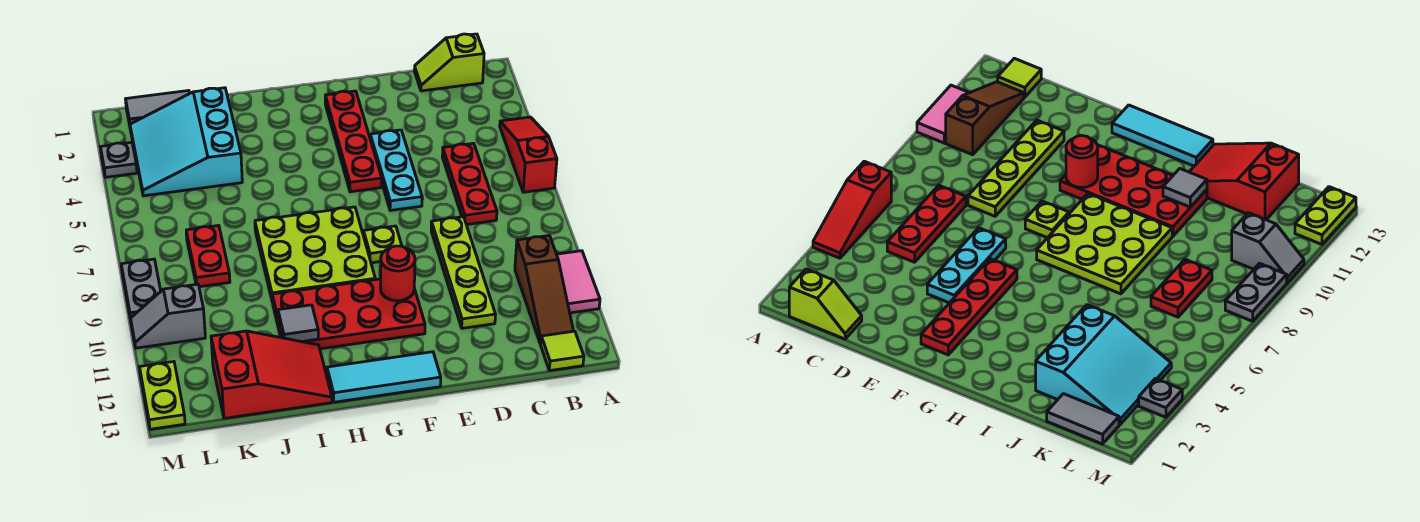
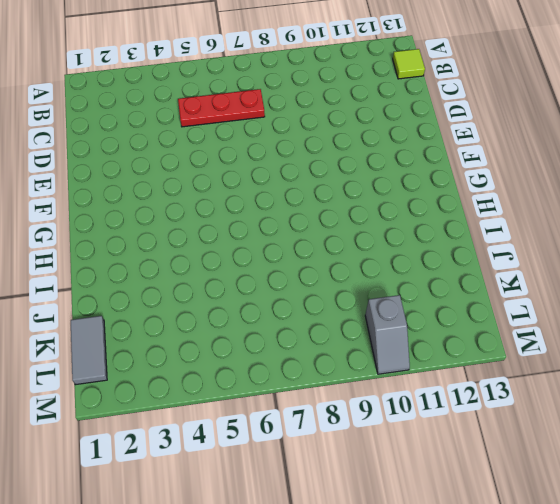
none -> red 1x3 slope [500,117,557,192]
none -> pink 1x2 tile [557,251,600,313]
none -> lime 1x2 slope [414,34,484,91]

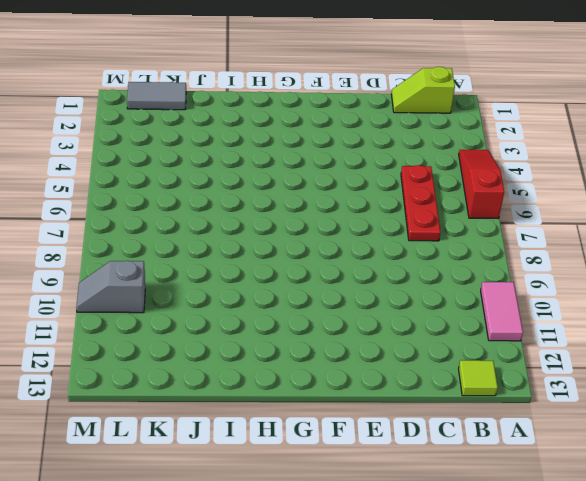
none -> brown 1x3 slope [515,235,573,344]
none -> lime 1x4 plate [431,217,496,328]
none -> cyan 1x3 plate [370,130,422,211]

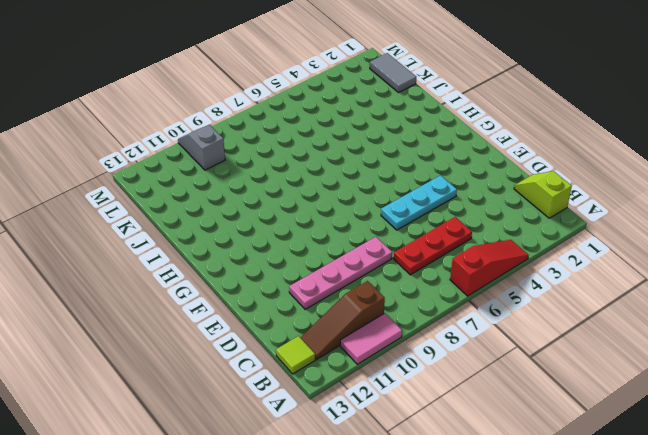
pink 1x4 plate [289,237,392,309] -> lime 1x4 plate [431,217,496,328]
none -> red 1x4 plate [325,91,382,192]
none -> lime 1x1 plate [364,226,402,263]
none -> red 2x4 plate [272,279,425,349]

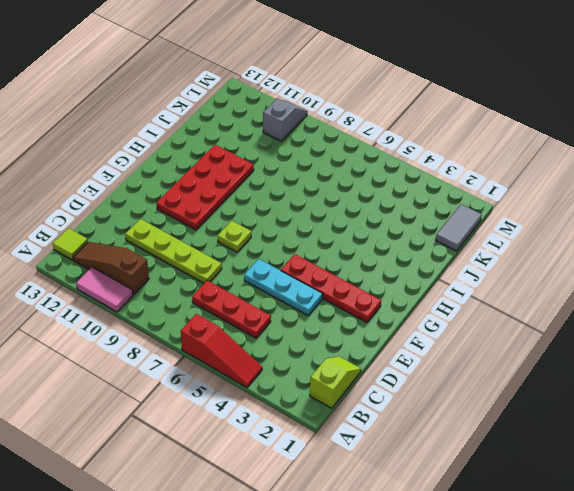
none -> cyan 1x3 tile [327,352,441,402]
none -> lime 3x3 plate [255,207,375,302]
none -> red 2x3 slope [211,331,332,418]

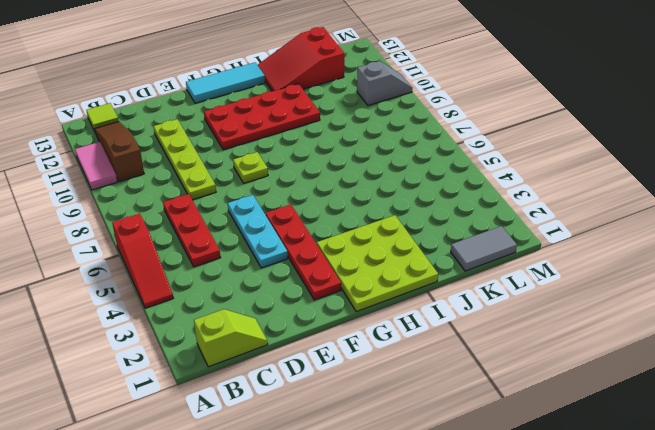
lime 3x3 plate [317,215,438,312] -> lime 3x3 plate moved to [255,207,375,302]
none -> cyan 3x3 slope [130,88,242,196]
none -> red 1x2 plate [186,225,230,287]
none -> grey 1x1 plate [101,142,137,177]

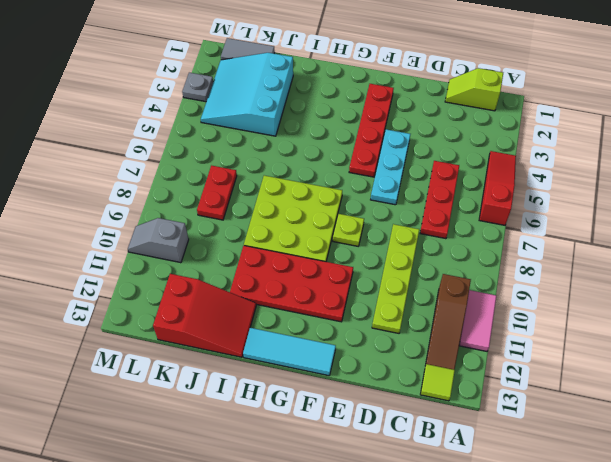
none -> grey 1x2 plate [121,259,161,320]
none -> lime 1x2 plate [140,362,185,429]
none -> red 1x1 round brick [381,246,415,301]

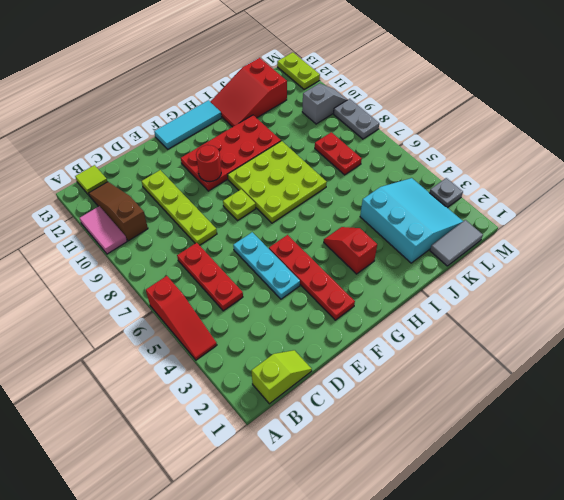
red 1x2 slope [324,227,377,274] -> none
none -> grey 1x1 tile [278,305,318,342]

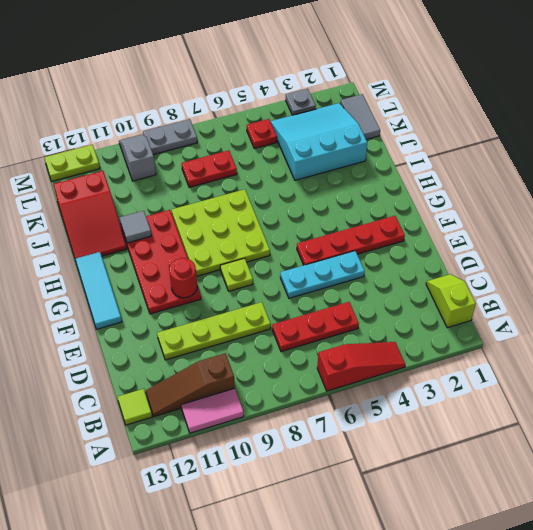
red 1x1 plate [247,119,277,148] -> none

